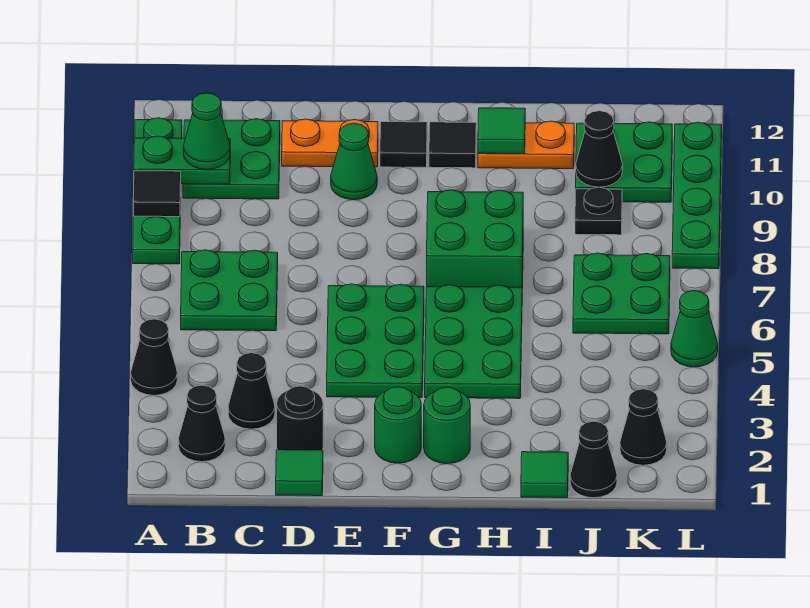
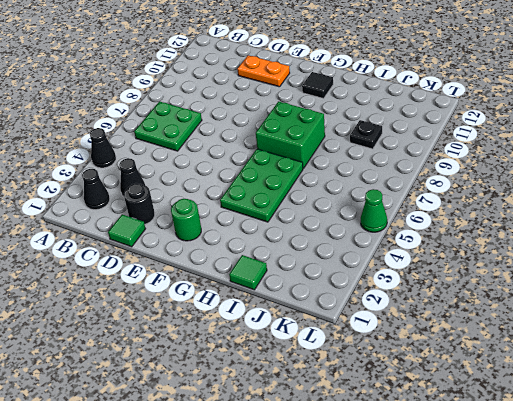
none -> green 1x4 plate [133,118,182,264]
none -> green 2x2 plate [183,119,280,199]
none -> green 2x3 plate [327,284,424,398]
none -> green 1x1 cone [331,123,377,200]

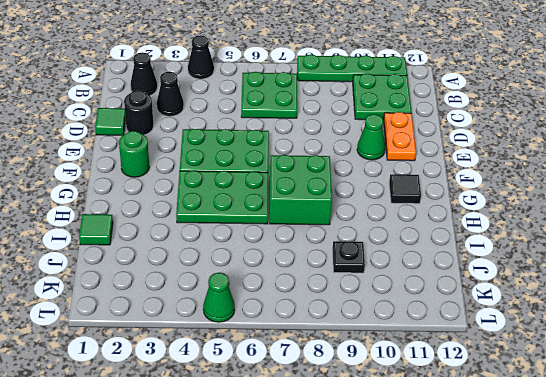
none -> black 1x1 tile [380,122,427,167]
none -> green 1x1 round brick [424,387,470,464]
none -> orange 1x2 plate [478,121,574,169]
none -> black 1x1 cone [570,421,617,498]

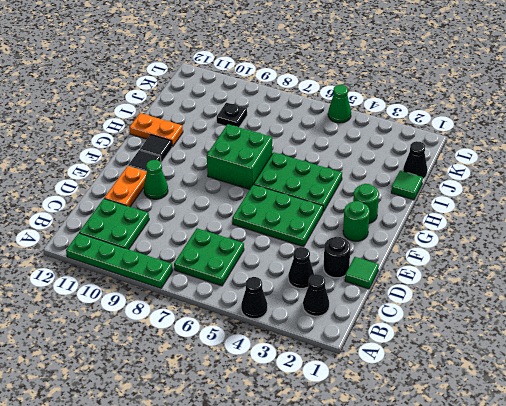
orange 1x2 plate [129,113,183,147] -> orange 1x2 plate turned to [478,121,574,169]
none -> green 2x2 plate [573,253,670,334]
none -> green 2x2 plate [576,122,672,202]
none -> black 1x1 cone [620,389,667,465]
none -> green 1x4 plate [672,122,722,269]

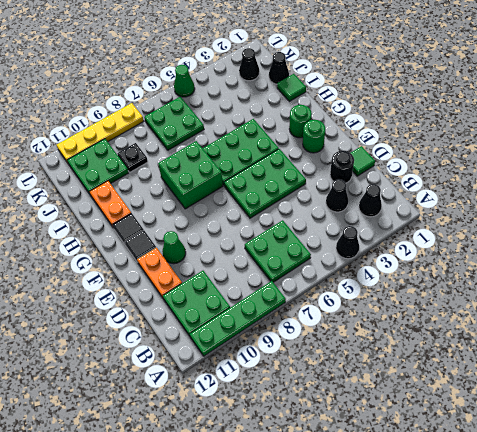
yellow 1x4 plate [57,103,144,163] -> green 1x4 plate [672,122,722,269]
none -> black 1x1 tile [133,171,181,217]
none -> green 1x2 plate [134,136,230,184]
none -> green 1x1 tile [478,108,525,154]
none -> black 1x1 cone [576,111,623,187]

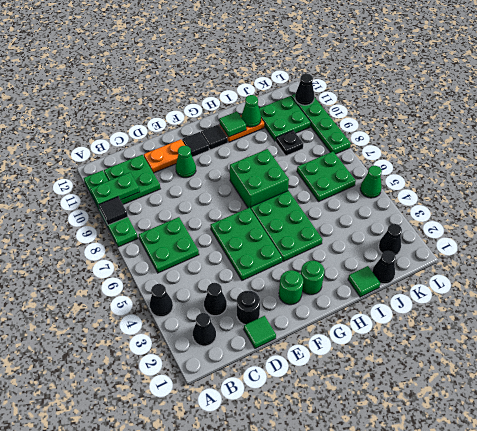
green 1x1 cone [241,95,261,127] -> green 1x1 cone moved to [183,93,230,169]
black 1x1 cone [295,74,315,105] -> black 1x1 cone moved to [576,111,623,187]

